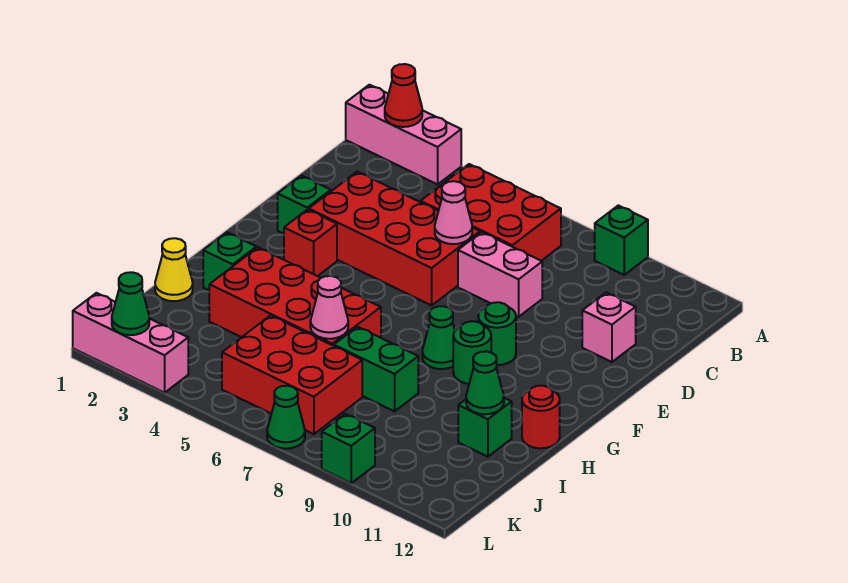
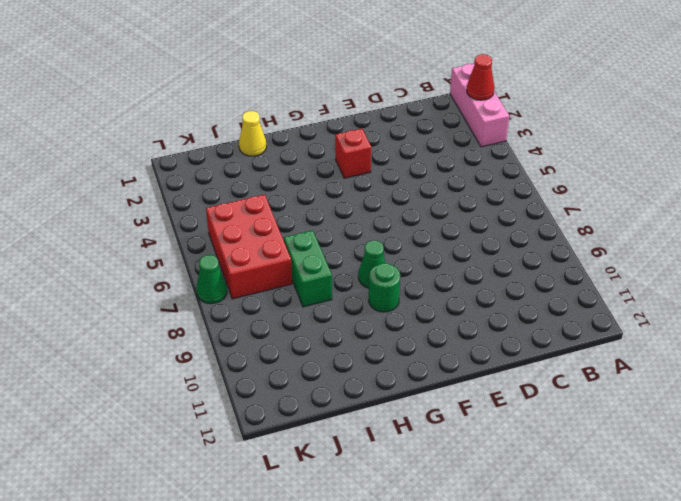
none -> green 1x1 brick [595,205,648,275]
none -> red 2x3 brick [421,164,561,261]
none -> red 2x4 brick [309,172,480,305]

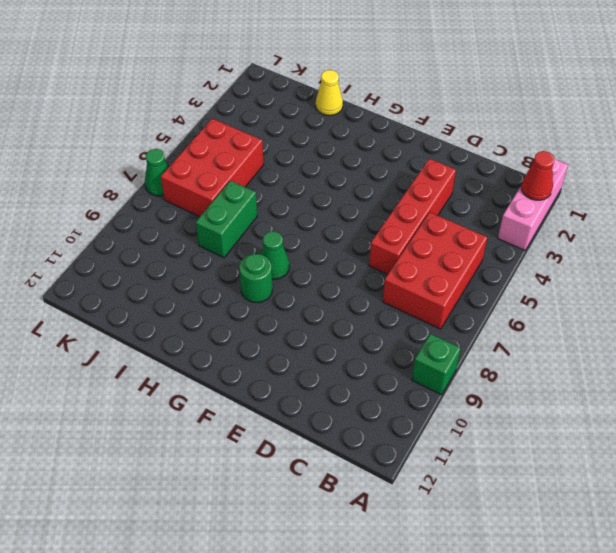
red 1x4 brick [369,159,456,274] -> red 2x4 brick [309,172,480,305]
none -> pink 1x2 brick [458,232,542,317]
none -> pink 1x1 brick [582,293,636,362]
none -> green 1x1 brick [278,175,331,234]

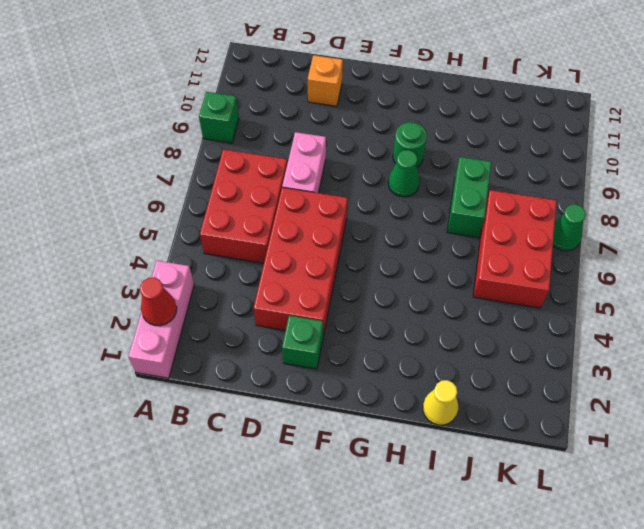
orange 1x1 brick [308,55,343,106] -> pink 1x1 brick [582,293,636,362]
none -> red 1x1 brick [284,209,337,276]
none -> green 1x1 round brick [478,302,516,365]
none -> green 1x1 brick [203,232,256,290]

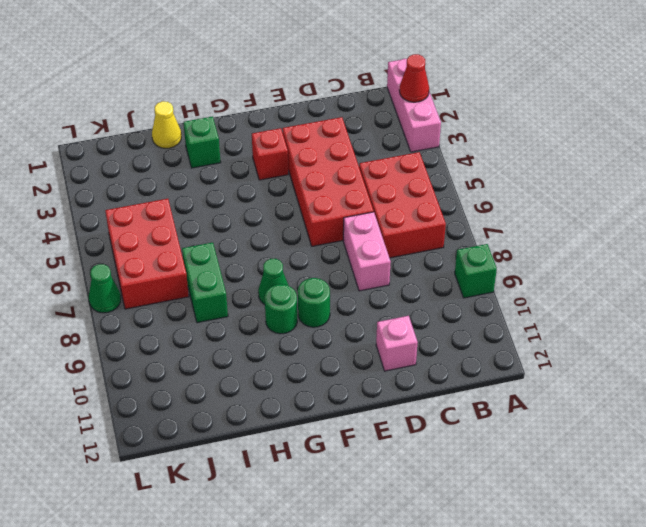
none -> green 1x1 brick [278,175,331,234]
none -> red 2x4 brick [209,248,381,346]
none -> red 1x1 round brick [522,386,560,448]

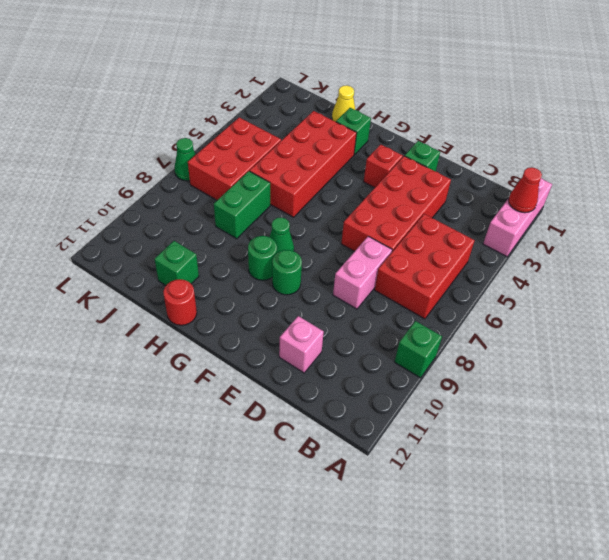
none -> pink 1x3 brick [73,293,188,393]
none -> green 1x1 brick [322,414,375,483]
none -> pink 1x1 cone [435,181,472,244]

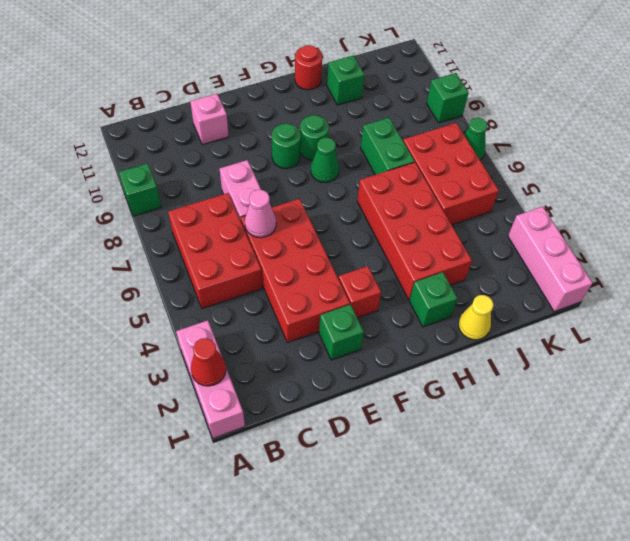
none -> pink 1x1 cone [310,276,348,339]
none -> green 1x1 cone [466,351,504,414]
none -> green 1x1 cone [112,272,149,335]

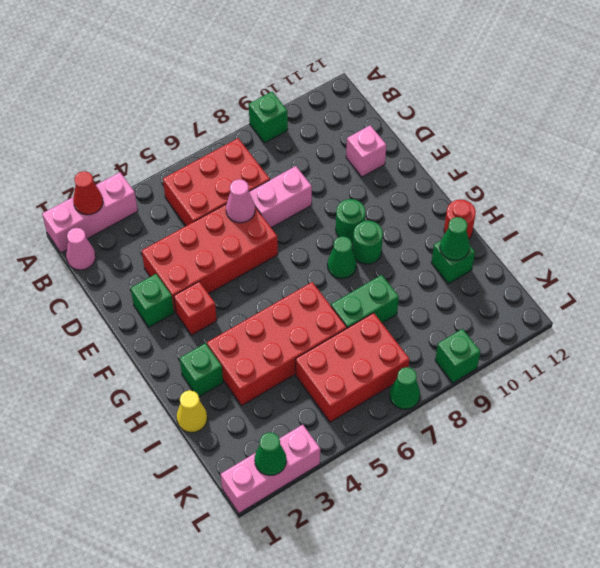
pink 1x1 cone [66,228,96,270] -> pink 1x1 cone moved to [310,276,348,339]

